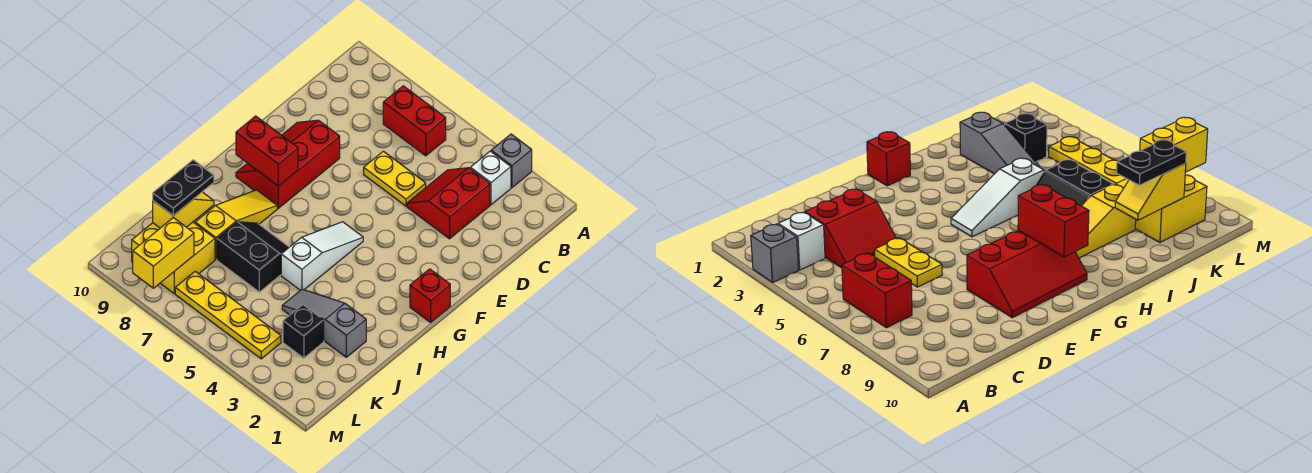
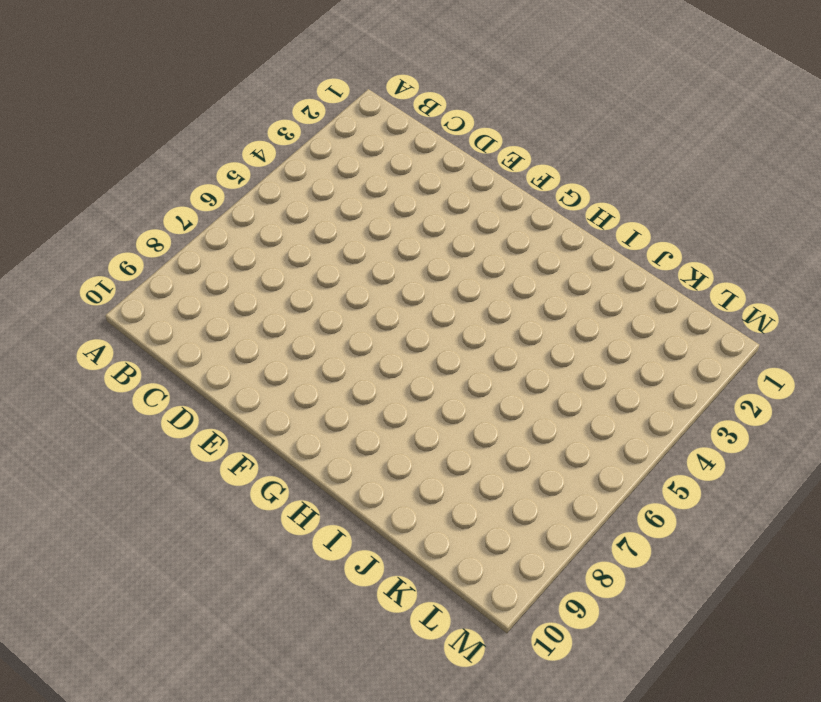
none -> grey 1x1 brick [491,134,532,188]
none -> white 1x1 brick [470,151,511,205]
none -> red 1x2 brick [383,86,446,156]

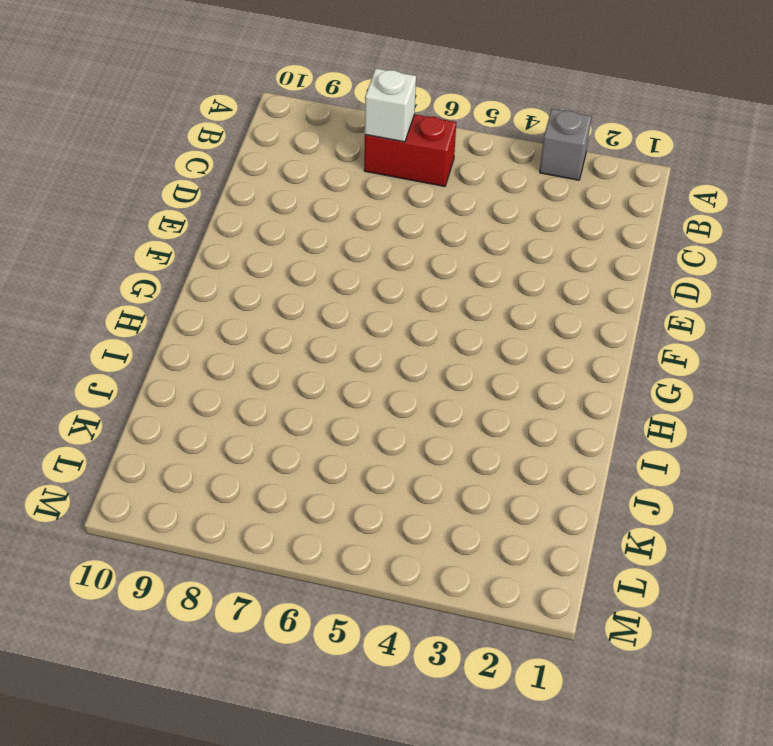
white 1x1 brick [365,69,416,142] -> white 1x1 brick moved to [470,151,511,205]
none -> red 2x2 slope [407,168,490,239]
none -> yellow 1x2 plate [364,151,426,206]
none -> red 2x3 slope [236,120,340,208]

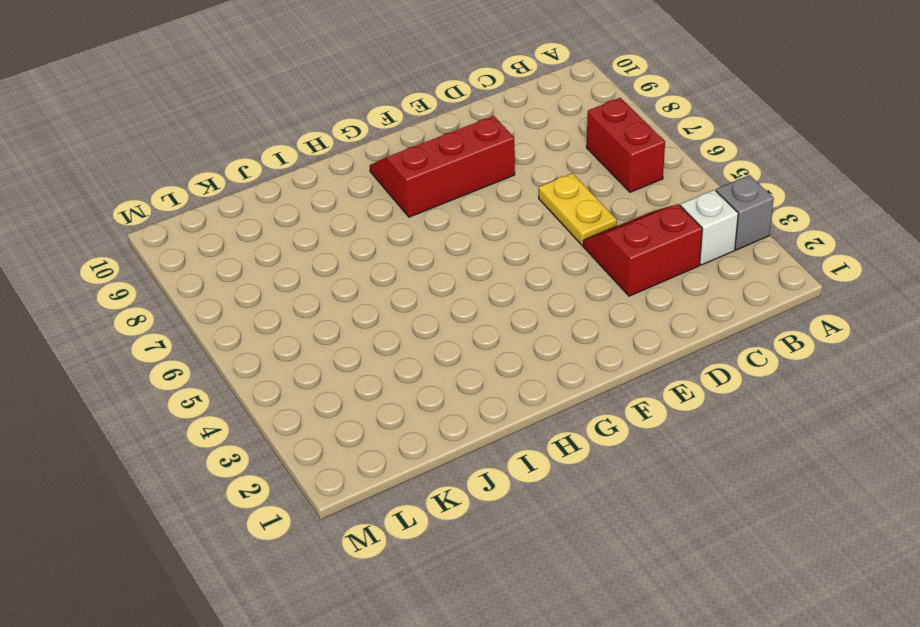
none -> red 1x1 brick [410,269,450,322]
none -> white 1x3 slope [281,222,363,290]
none -> yellow 1x3 slope [195,190,277,260]

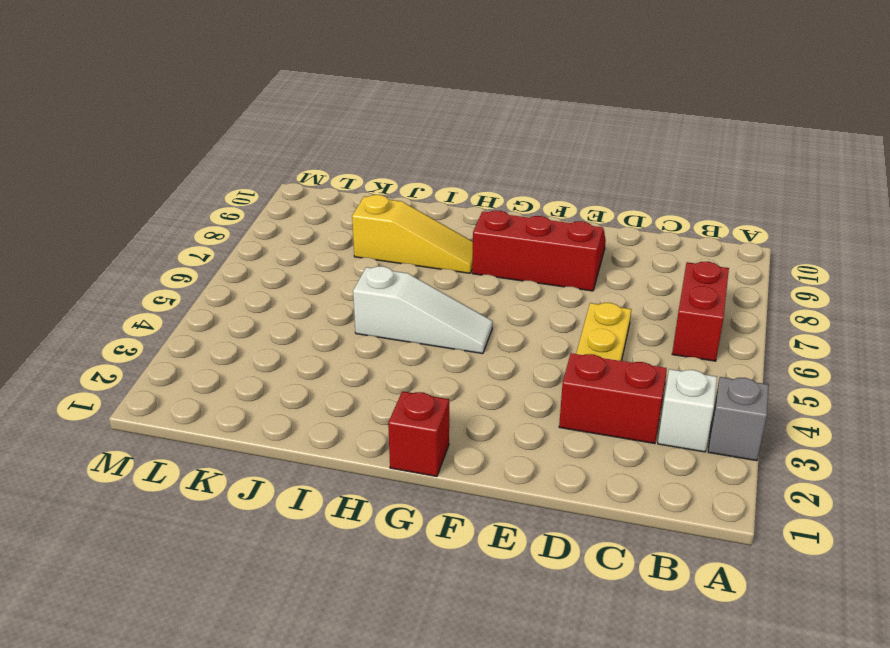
none -> black 2x2 slope [217,222,289,292]
none -> grey 1x3 slope [282,289,366,357]
none -> black 1x1 brick [283,305,324,358]

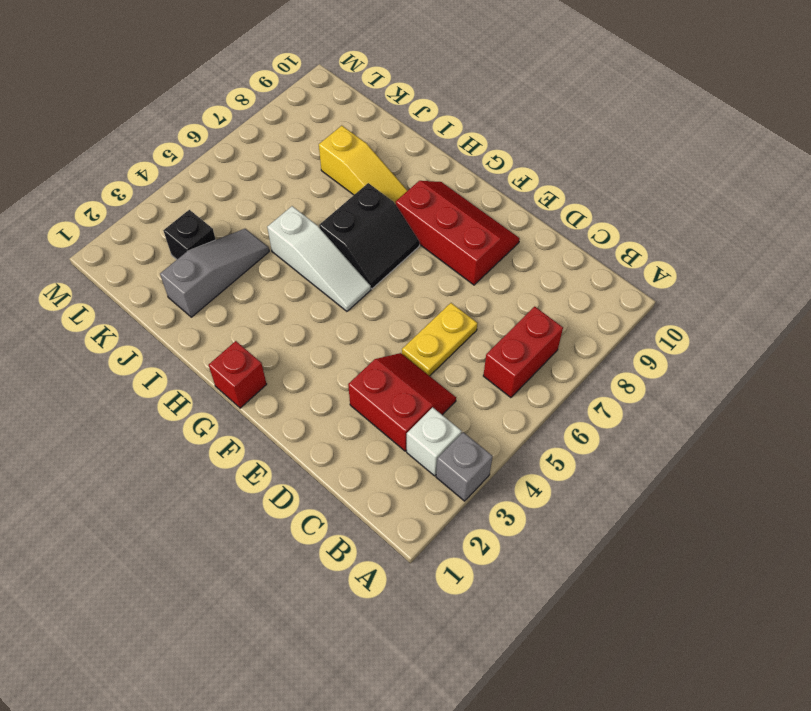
black 2x2 slope [319,183,420,289] -> black 2x2 slope moved to [217,222,289,292]
none -> yellow 2x2 brick [132,222,215,293]
none -> yellow 1x4 plate [175,271,281,359]
none -> red 1x2 brick [236,116,298,186]

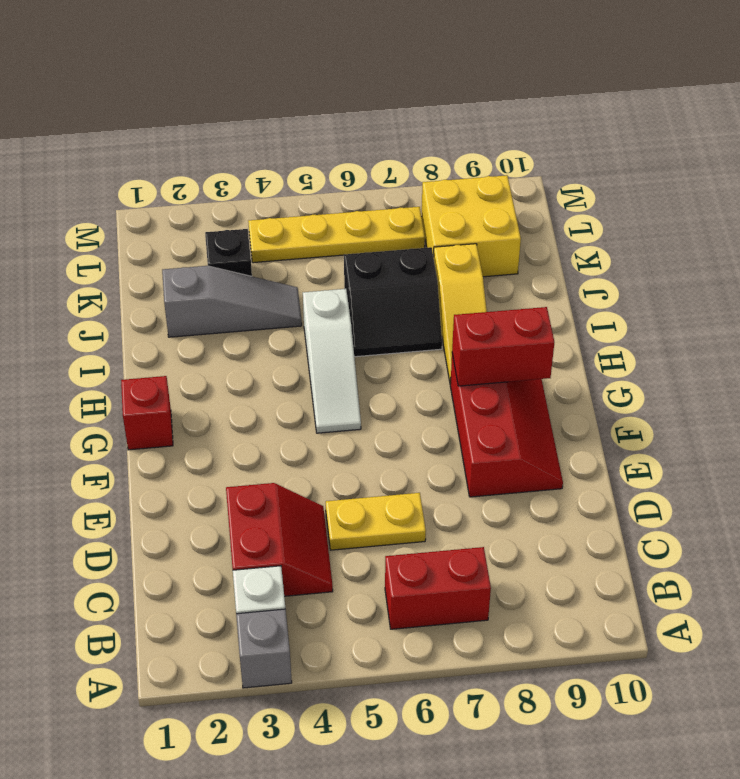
none -> yellow 1x2 slope [153,192,214,228]
none -> yellow 1x2 brick [133,218,194,288]
none -> black 1x2 plate [153,160,214,215]

